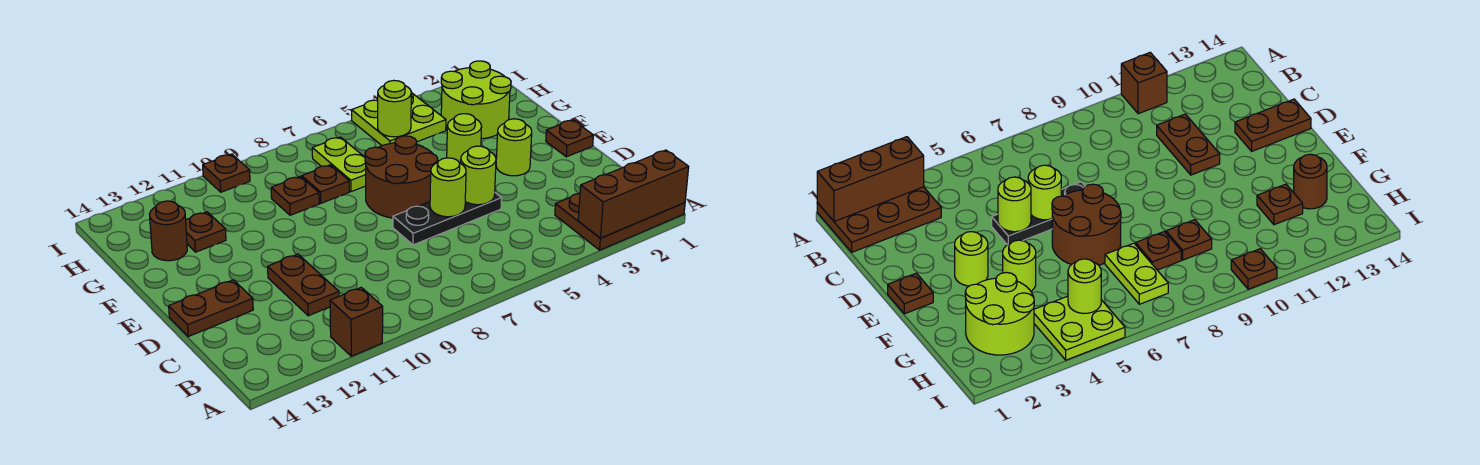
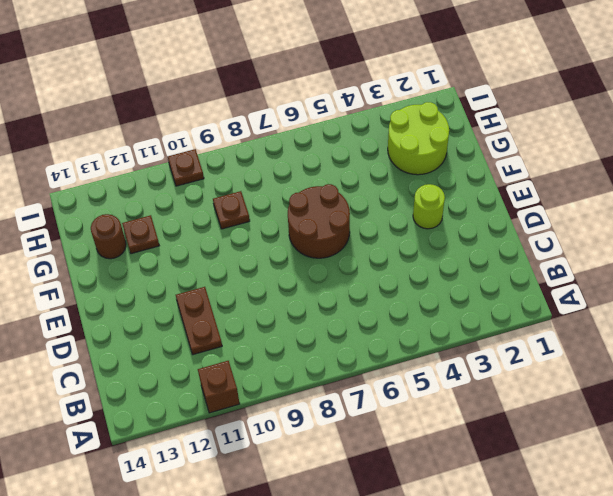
none -> brown 2x3 plate [555,194,685,250]
none -> black 1x3 plate [393,193,502,245]
none -> brown 1x2 plate [169,280,253,336]

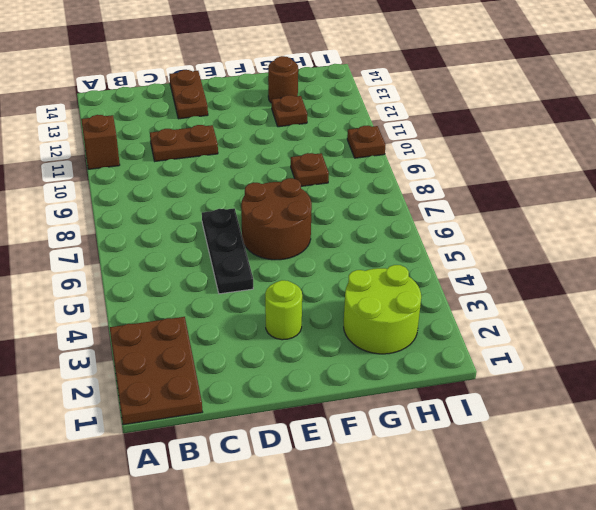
none -> brown 1x1 plate [546,120,593,157]
none -> lime 1x1 round brick [447,114,482,163]
none -> lime 1x2 plate [312,137,366,192]

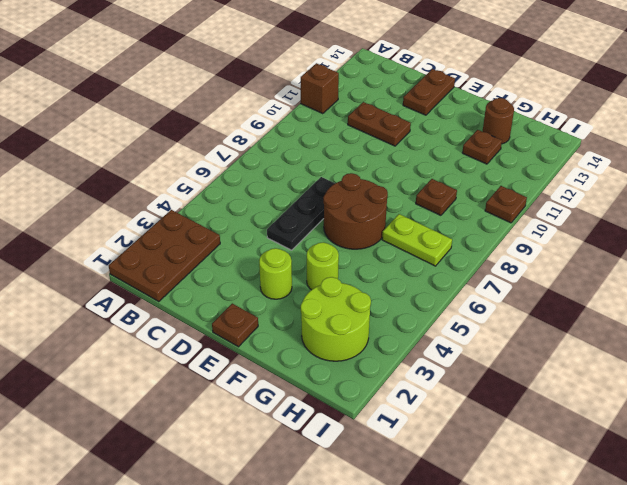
none -> brown 1x1 plate [302,165,349,203]
none -> lime 2x2 plate [352,92,446,146]
none -> brown 1x3 brick [578,150,689,238]

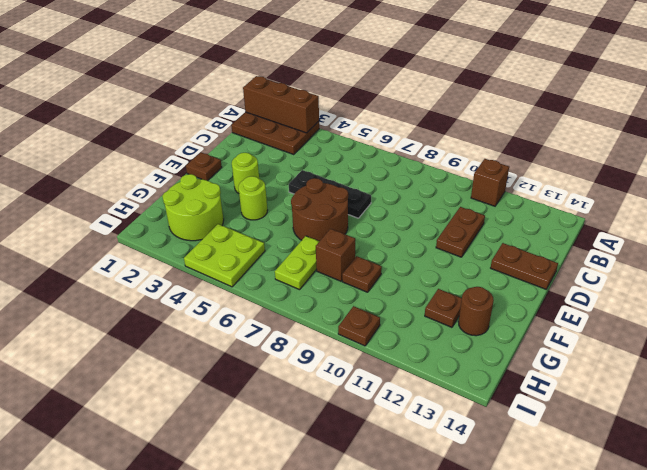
brown 1x1 brick [316,229,355,281] -> brown 1x1 plate [302,165,349,203]
none -> lime 1x1 round brick [461,146,496,205]
none -> lime 1x1 round brick [430,158,466,217]
none -> lime 1x1 round brick [378,80,411,137]

